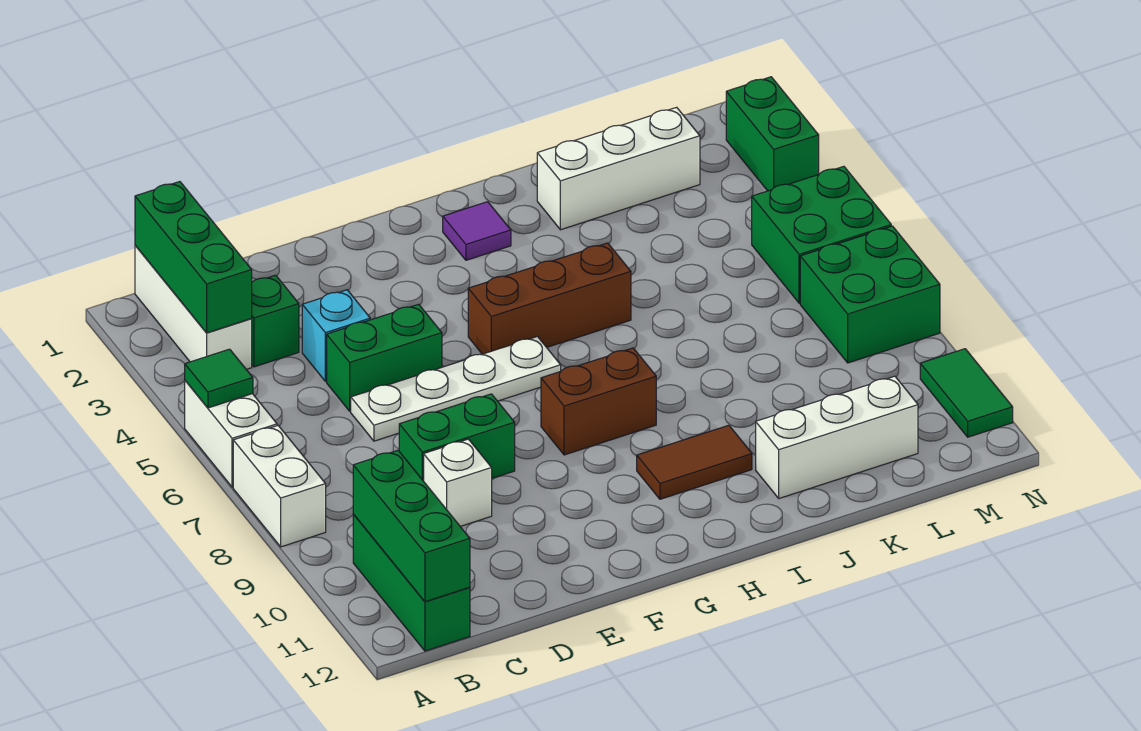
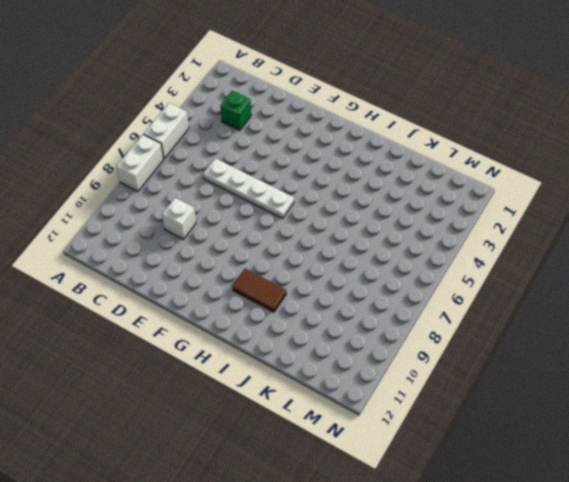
none -> white 1x3 brick [135,245,252,369]
none -> green 1x3 brick [353,514,470,651]
none -> cyan 1x1 brick [302,290,370,381]

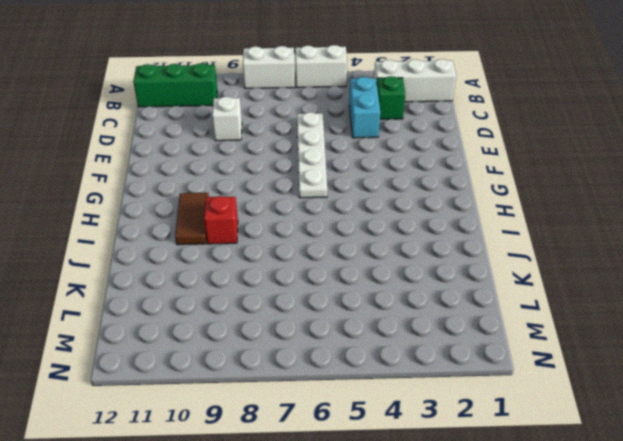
cyan 1x2 brick [349,77,380,138] -> cyan 1x1 brick [302,290,370,381]
red 1x1 brick [204,196,238,244] -> none
none -> green 1x2 brick [327,304,442,411]
none -> green 1x2 brick [399,394,515,481]
none -> brown 1x3 brick [468,243,631,354]

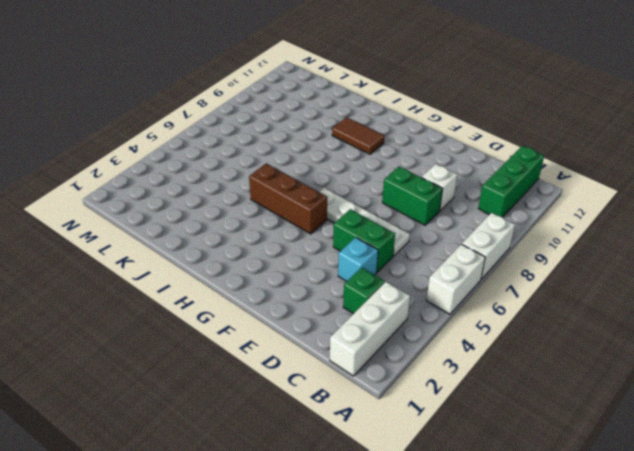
none -> brown 1x2 brick [541,348,656,455]
none -> purple 1x1 tile [443,202,511,260]
none -> white 1x3 brick [537,107,700,230]

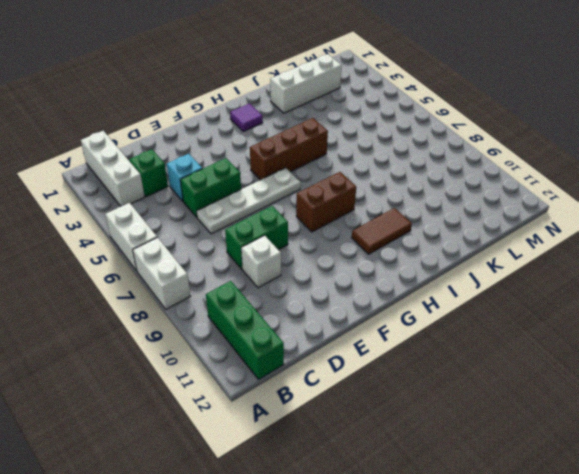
none -> white 1x3 brick [756,376,918,498]
none -> green 2x2 brick [752,166,891,303]
none -> green 2x2 brick [800,226,940,363]

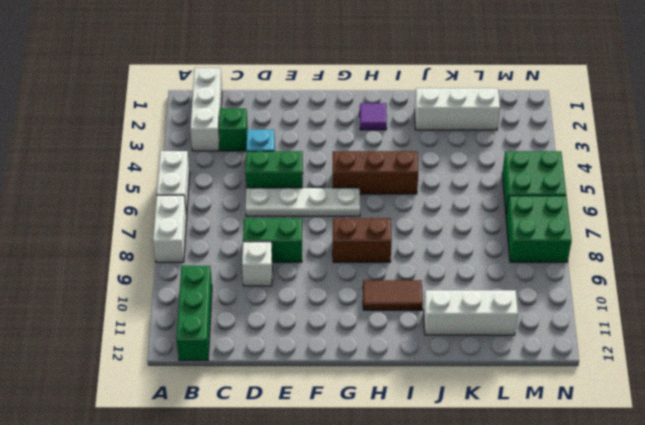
none -> green 1x2 brick [726,77,819,191]
none -> green 1x2 tile [920,349,1013,437]
none -> green 1x1 tile [185,349,253,408]

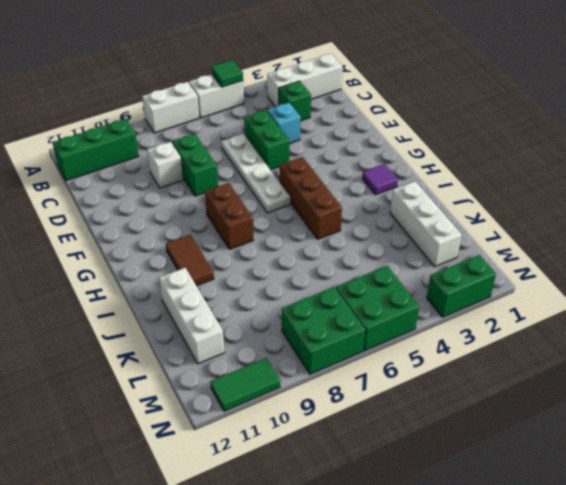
none -> green 1x3 brick [135,182,252,333]
none -> green 1x3 brick [353,450,470,602]

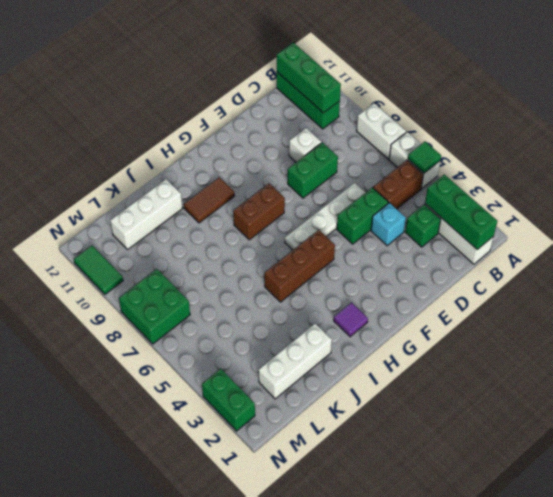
brown 1x2 brick [373,160,423,209] -> none
none -> green 2x2 brick [752,166,891,303]

